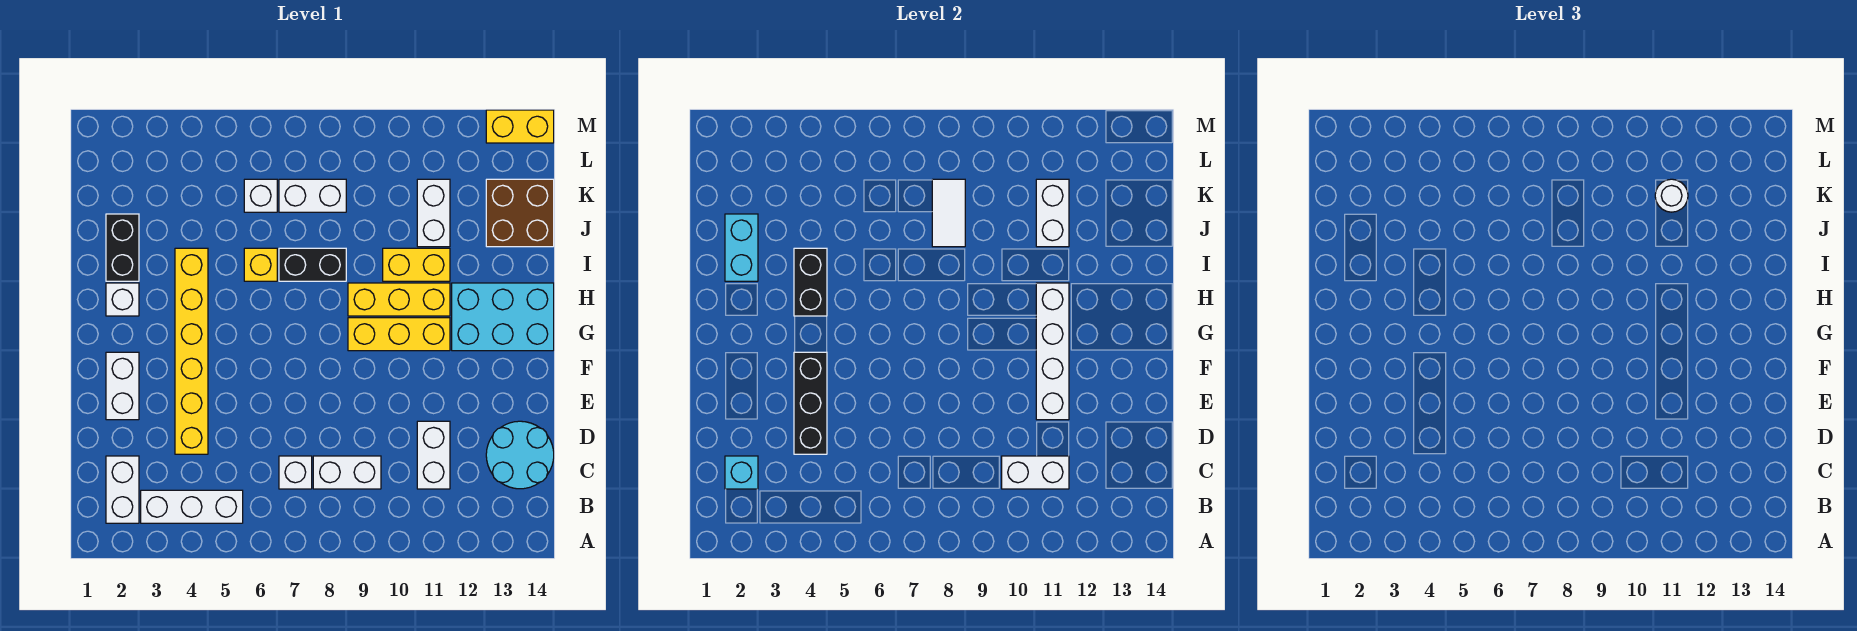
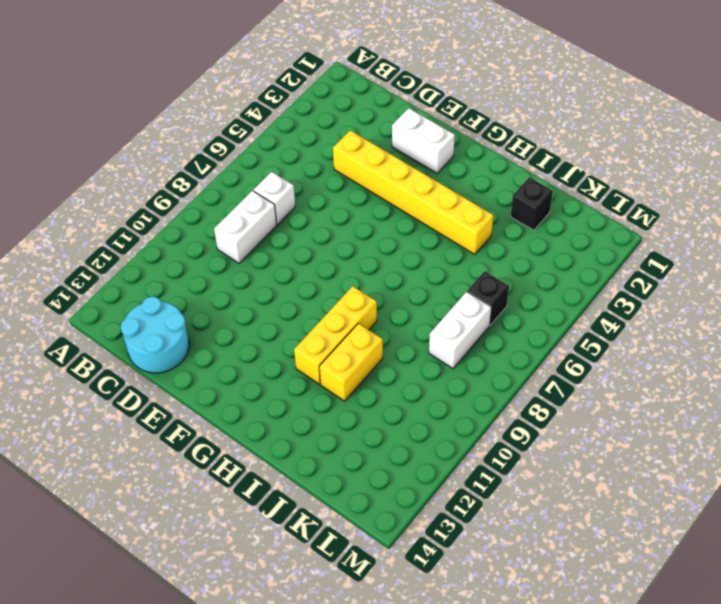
black 1x1 brick [510,177,553,230] -> black 1x2 brick [106,214,139,281]
black 1x1 brick [467,271,509,326] -> white 1x1 brick [244,179,277,212]
none -> white 1x2 brick [106,456,139,523]
none -> white 1x3 brick [141,490,243,523]
none -> white 1x2 brick [417,421,450,489]
none -> yellow 1x3 brick [348,318,450,351]

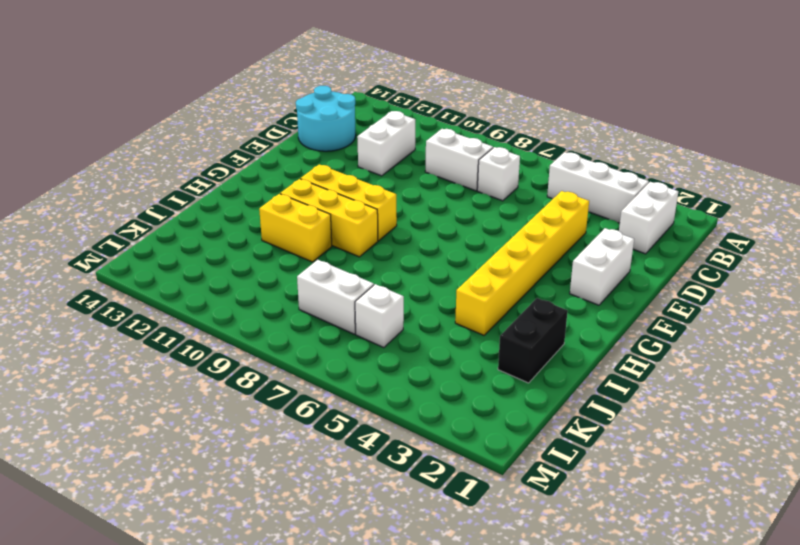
none -> cyan 2x3 brick [452,283,554,351]
none -> white 1x1 brick [106,283,139,316]
none -> yellow 1x1 brick [244,248,277,281]
none -> black 1x2 brick [279,248,346,281]

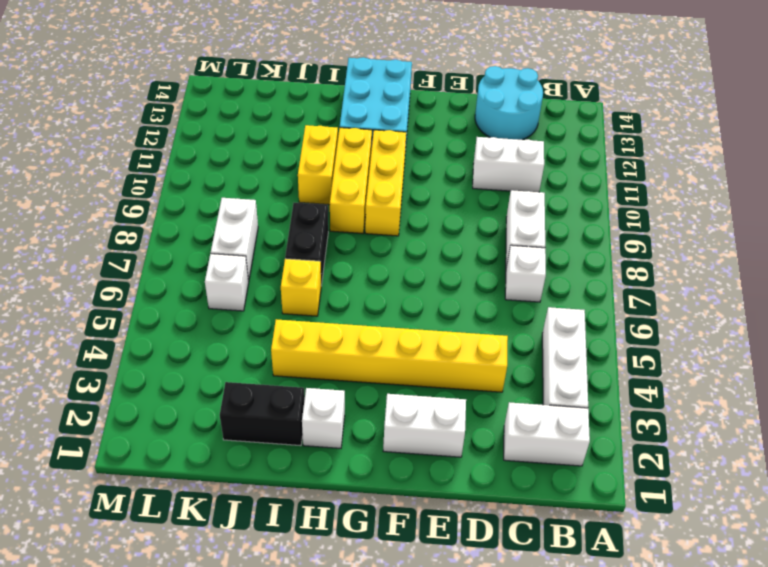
none -> white 1x2 brick [417,179,450,247]
none -> brown 2x2 brick [486,179,554,247]
none -> yellow 1x2 brick [486,110,554,143]
none -> cyan 1x1 brick [725,456,758,489]

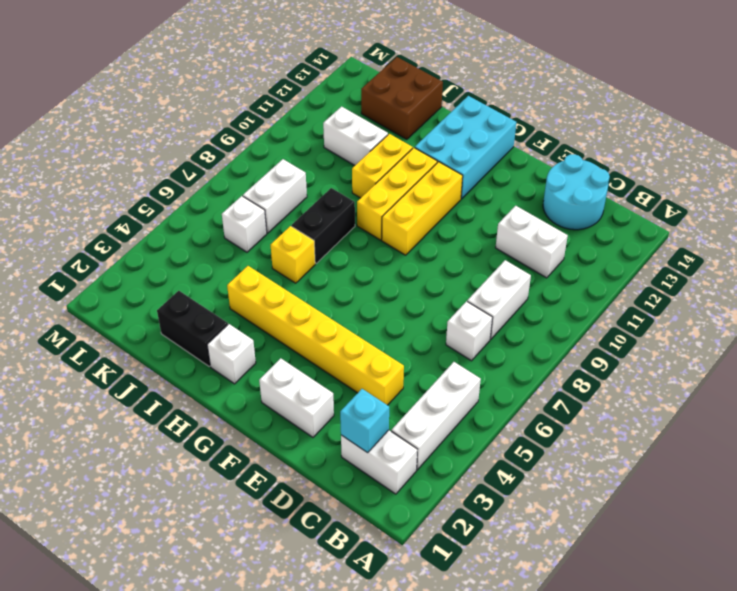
none -> yellow 1x2 brick [486,110,554,143]
none -> white 1x2 brick [1002,456,1069,489]
none -> black 1x3 brick [794,352,827,454]
none -> white 1x4 brick [1036,283,1069,420]

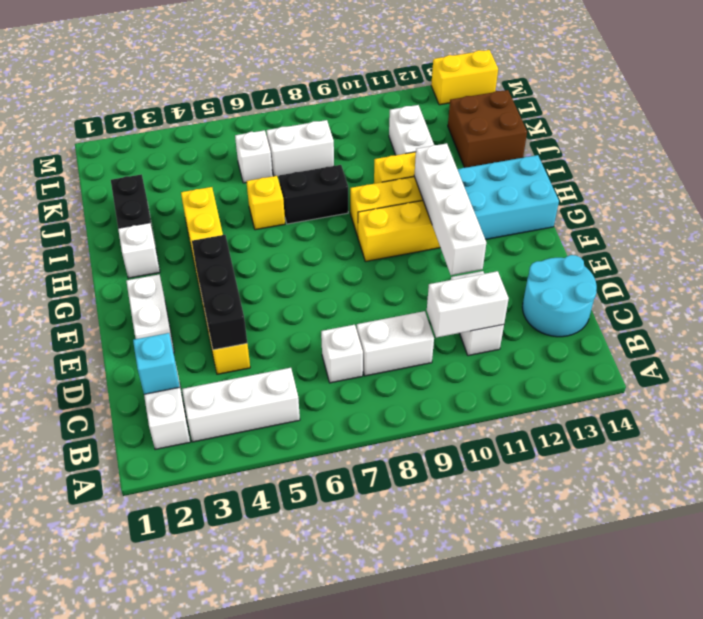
none -> black 1x2 brick [794,248,827,316]
none -> cyan 1x2 brick [725,214,758,281]
none -> white 1x2 tile [932,179,965,247]
none -> white 1x2 brick [1036,179,1069,247]

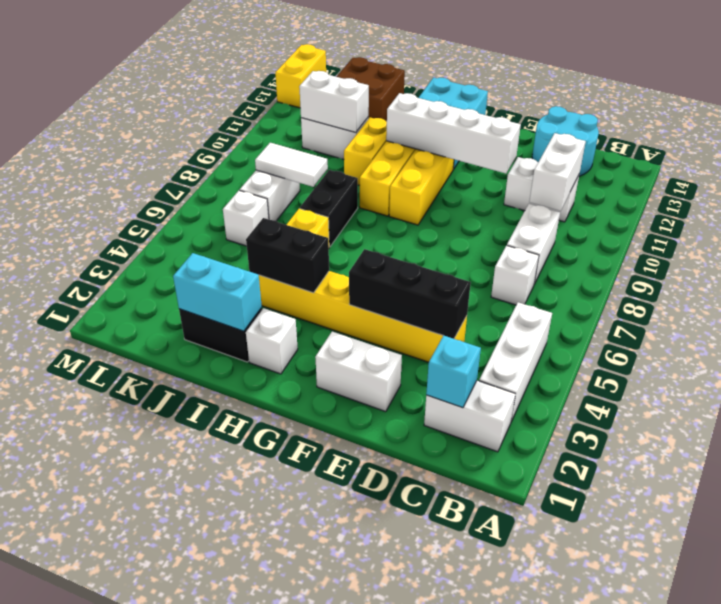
none -> white 1x1 round brick [1655,179,1688,212]

